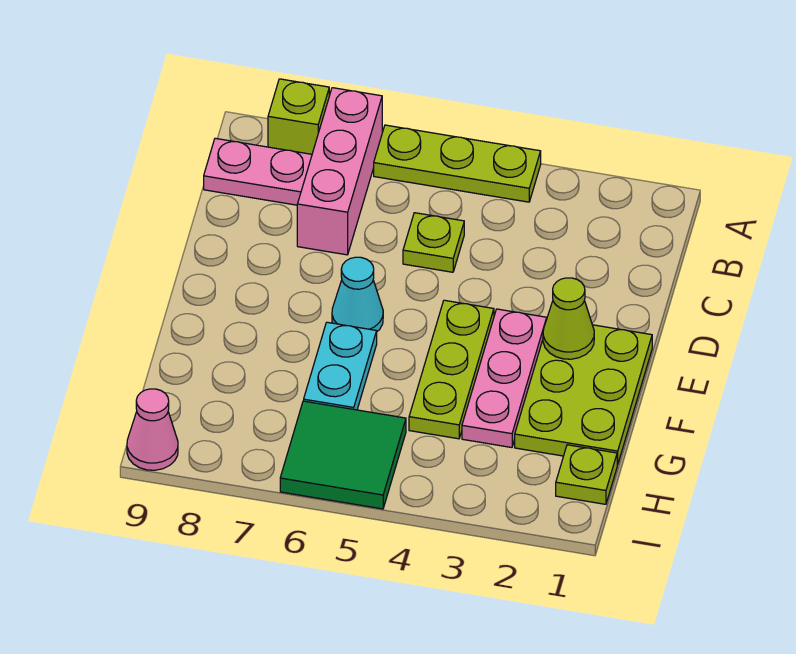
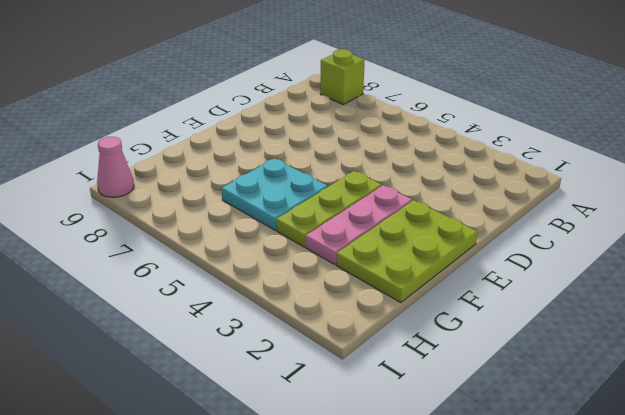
cyan 2x2 plate [221,158,328,230] -> cyan 1x2 plate [304,322,377,410]
none -> lime 1x3 plate [374,125,541,202]
none -> pink 1x3 brick [297,88,382,255]
none -> pink 1x2 plate [204,138,312,205]

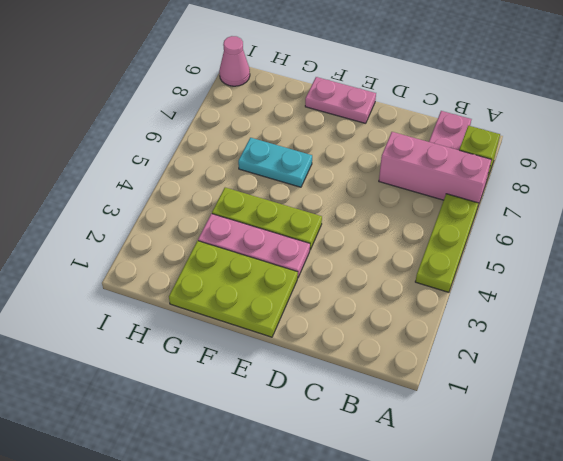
pink 1x2 plate [305,77,376,123] -> none
none -> lime 1x1 plate [403,213,464,272]
none -> cyan 1x1 cone [332,257,383,331]
none -> lime 1x1 plate [556,445,617,504]

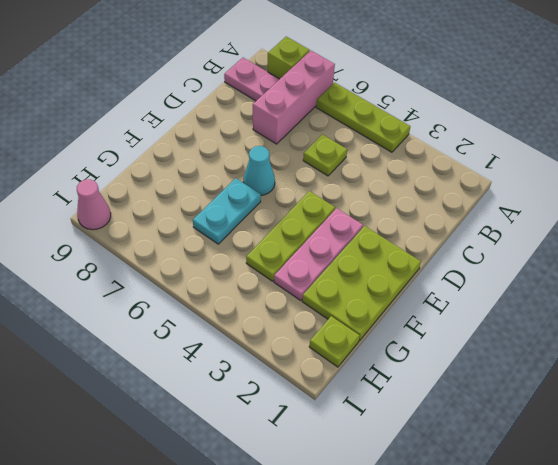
none -> green 2x2 tile [280,401,406,509]
none -> lime 1x1 cone [543,278,594,359]

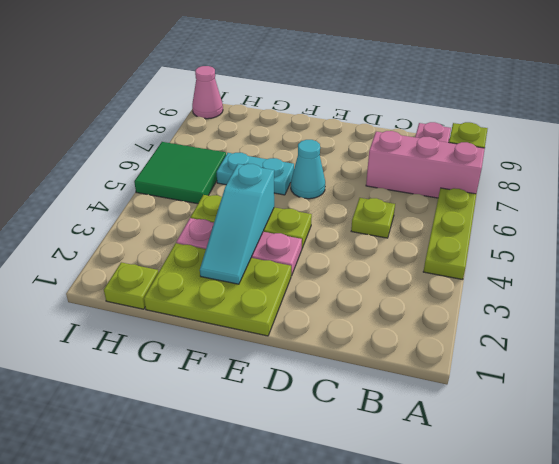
cyan 1x3 slope [200,164,274,284] -> none
none -> lime 1x1 cone [543,278,594,359]

